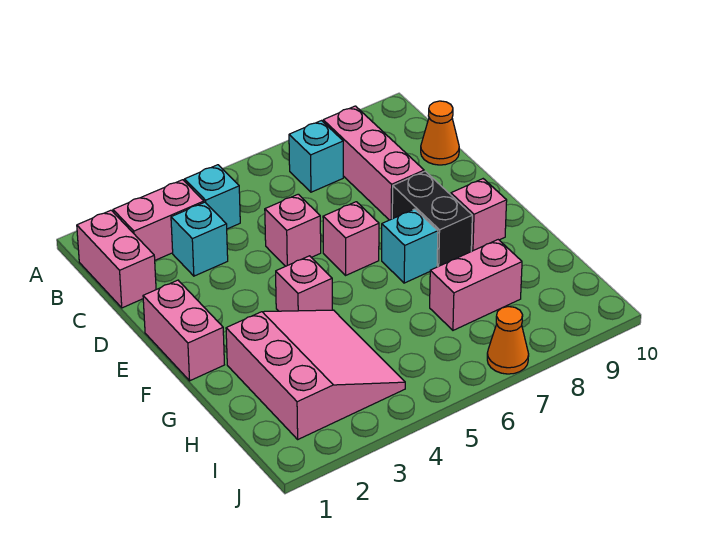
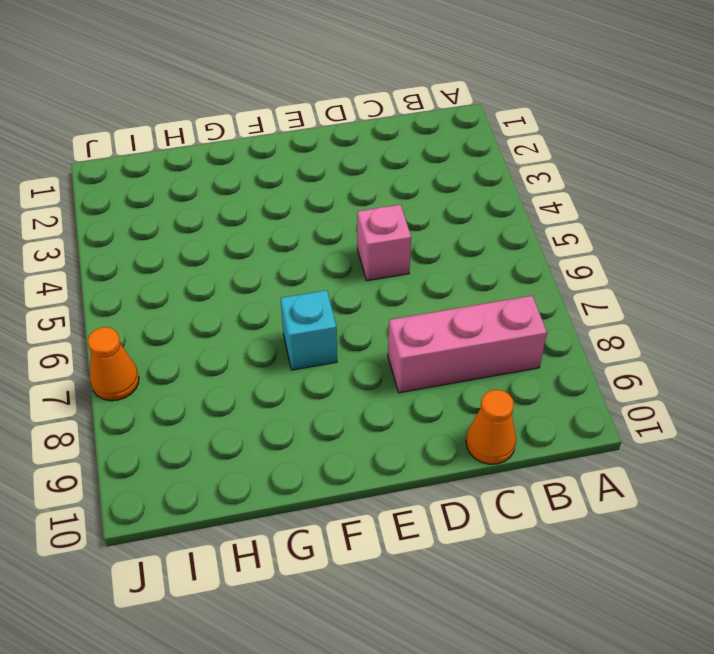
none -> pink 1x2 brick [77,210,156,308]
none -> pink 1x2 brick [113,180,204,260]
none -> cyan 1x1 brick [184,165,240,229]

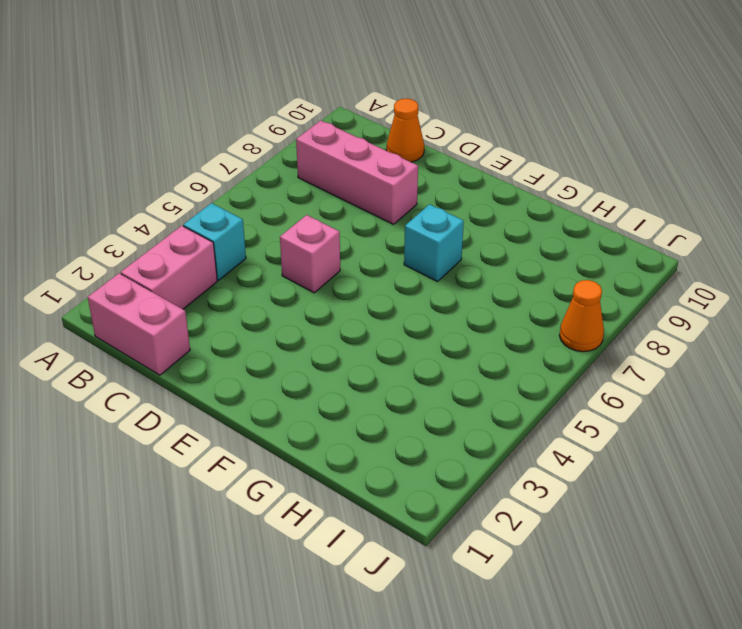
none -> cyan 1x1 brick [289,121,343,192]
none -> cyan 1x1 brick [171,202,228,276]
none -> pink 1x2 brick [143,280,224,381]

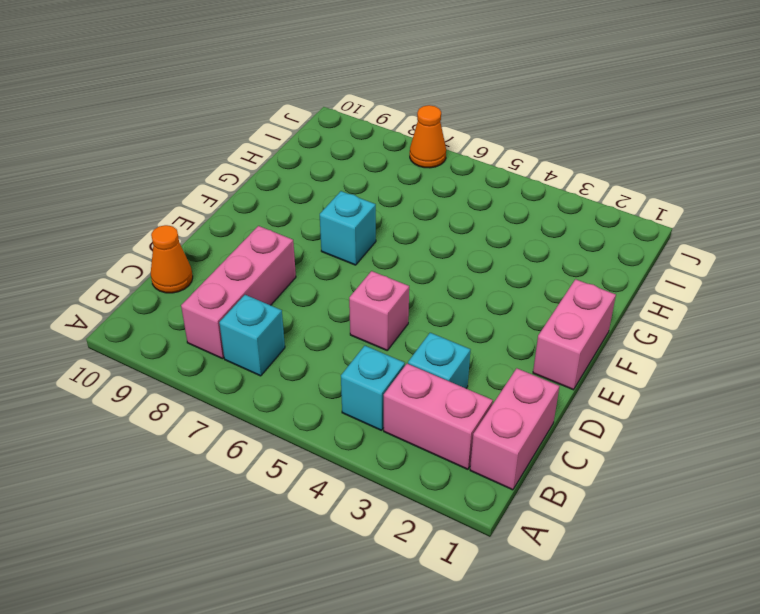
none -> pink 1x1 brick [323,202,379,275]
none -> black 1x2 brick [392,171,472,267]
none -> pink 1x1 brick [276,256,332,311]

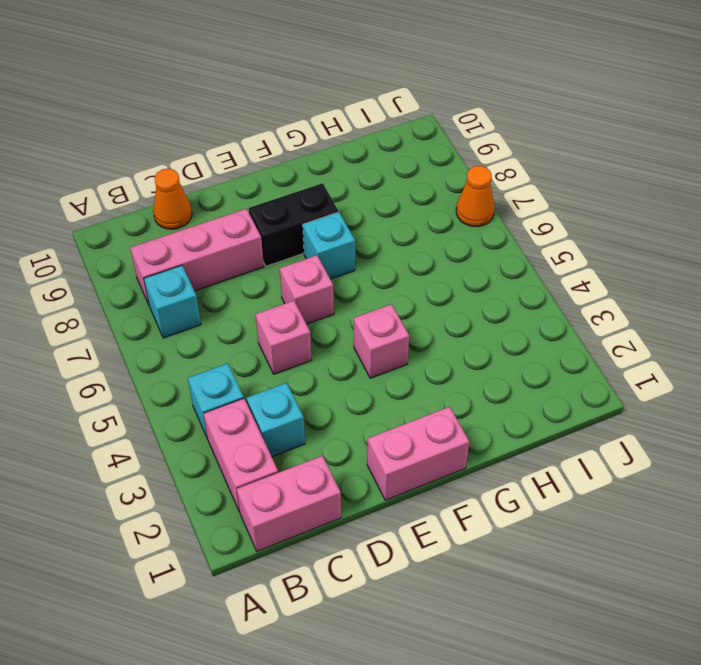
none -> pink 1x1 brick [451,179,507,251]
none -> pink 3x3 slope [226,310,405,439]
none -> pink 1x2 brick [430,240,522,330]

